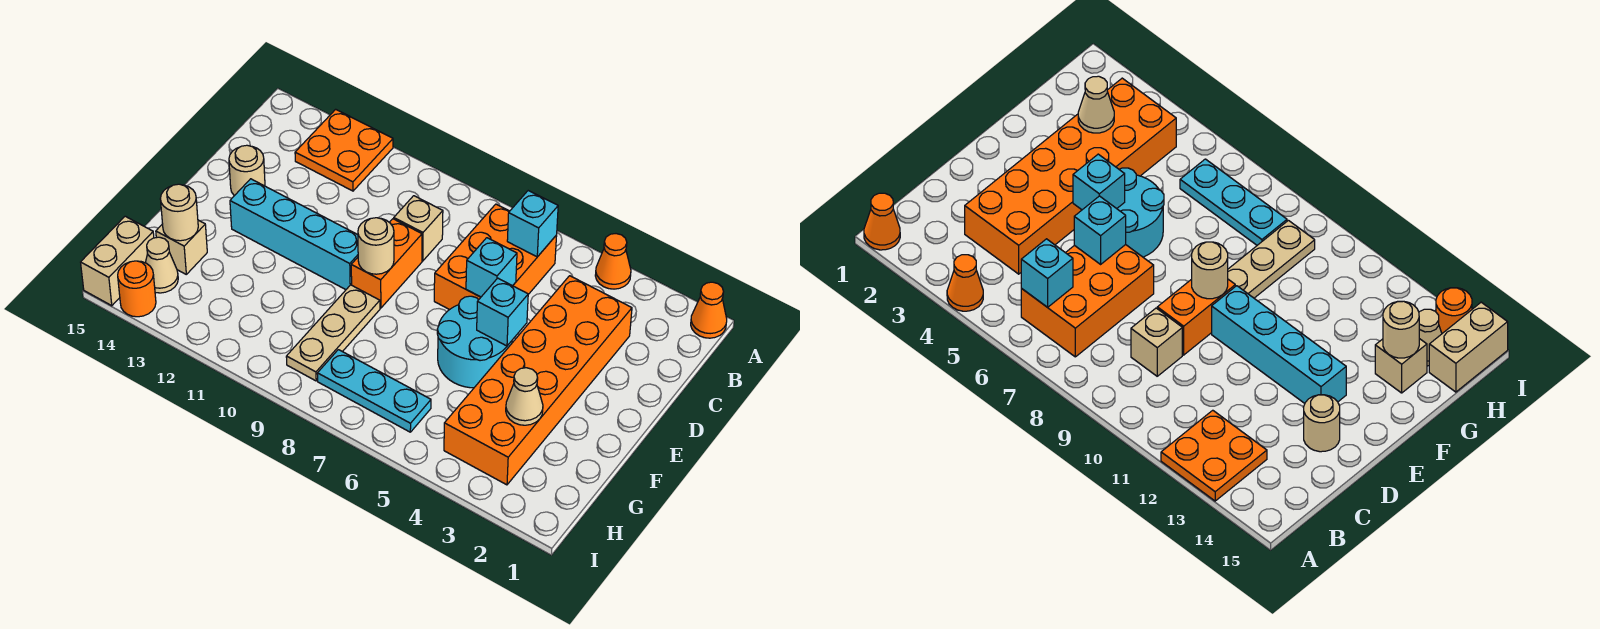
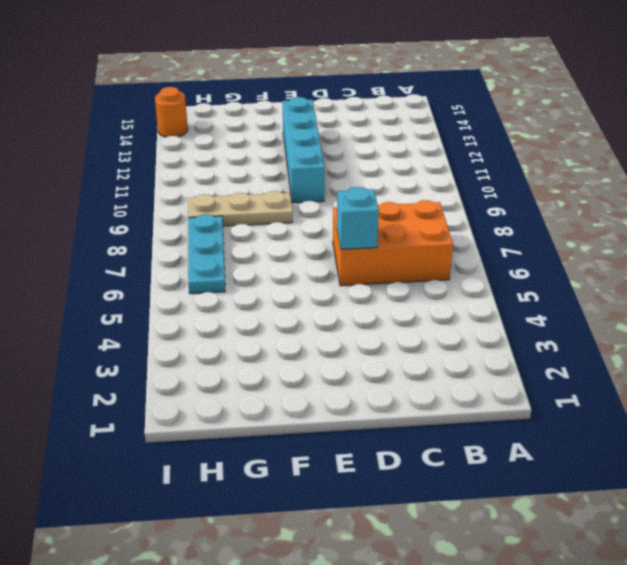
none -> orange 1x1 cone [691,282,727,338]
none -> orange 1x1 cone [595,234,631,289]
none -> orange 2x2 plate [295,109,393,191]

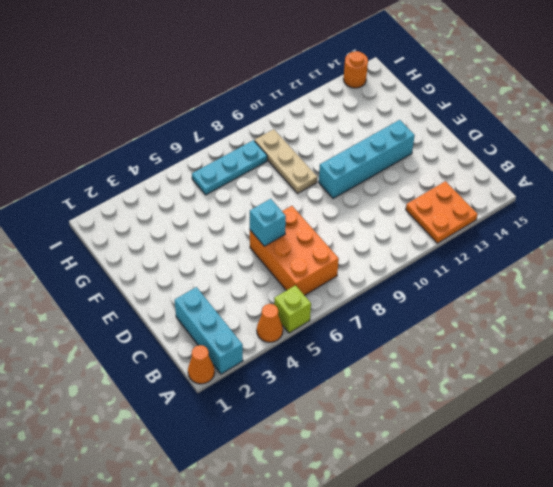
cyan 1x3 brick [175,287,243,374] -> none
lime 1x1 brick [274,285,311,333] -> none
none -> orange 2x6 brick [444,276,632,485]
none -> tan 1x1 brick [394,196,443,261]
none -> orange 1x2 brick [351,219,422,308]

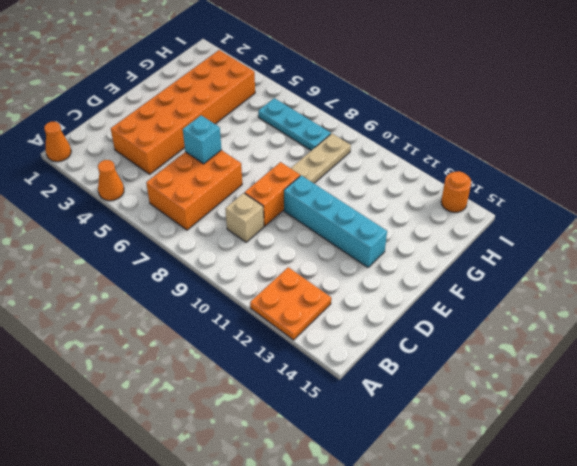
none -> tan 1x1 round brick [229,145,265,196]
none -> cyan 2x2 round brick [437,296,512,388]
none -> tan 1x1 brick [156,220,207,274]

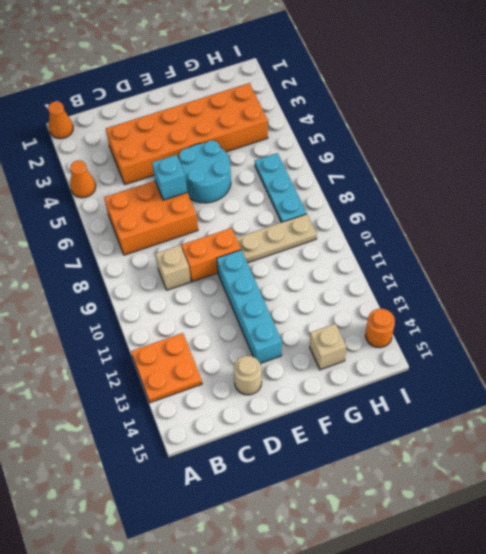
none -> tan 1x1 cone [145,237,178,293]
none -> tan 1x2 brick [81,216,154,306]
none -> cyan 1x1 brick [507,191,558,257]

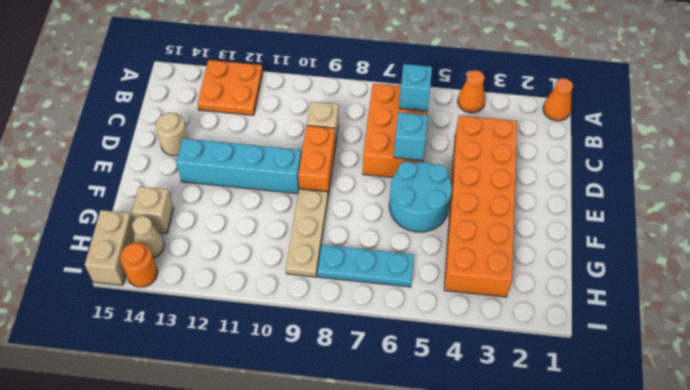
none -> cyan 1x1 brick [477,278,528,346]
none -> tan 1x1 round brick [358,218,394,274]
none -> tan 1x1 cone [506,368,543,425]

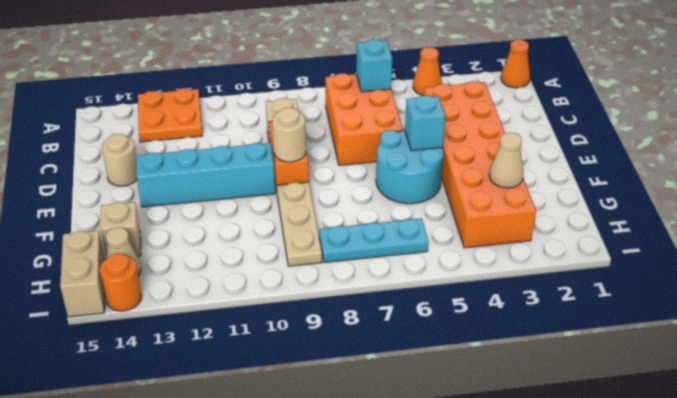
none -> cyan 1x1 brick [466,238,517,297]
none -> tan 1x1 round brick [160,184,198,241]

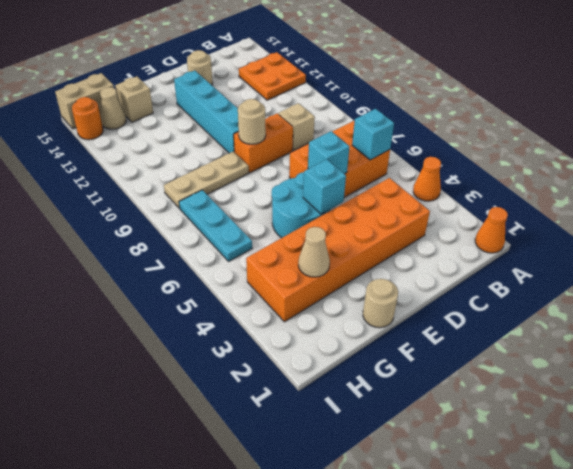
tan 1x1 round brick [363,279,398,328] -> tan 1x1 round brick moved to [160,184,198,241]

